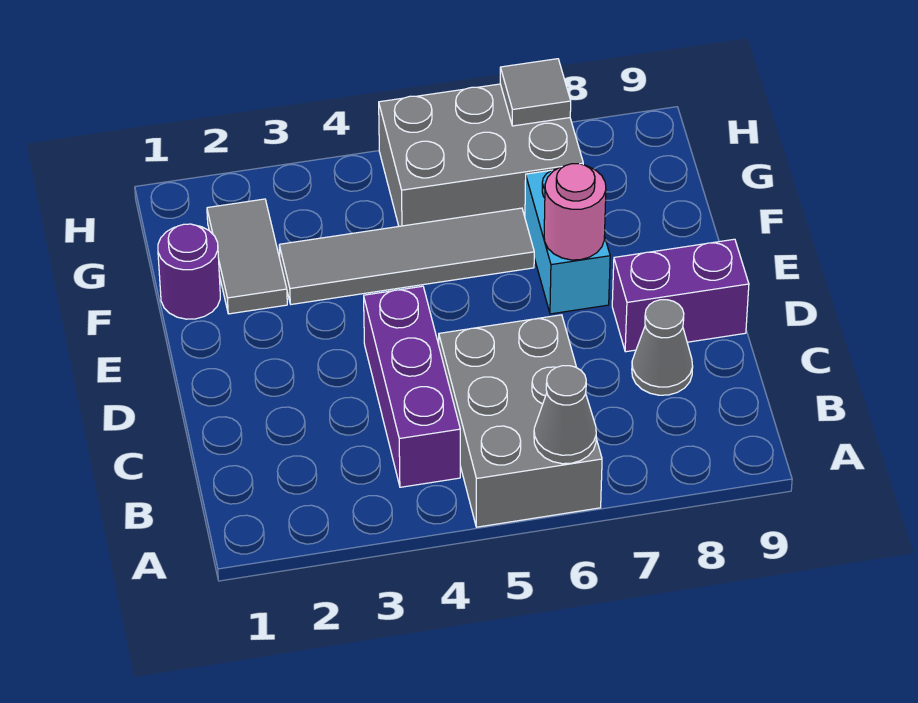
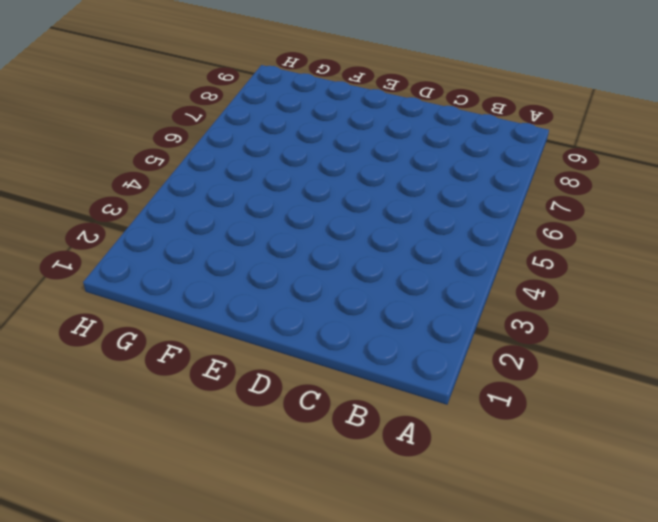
none -> grey 2x3 brick [439,315,602,527]
none -> purple 1x3 brick [364,286,460,487]
none -> grey 1x1 cone [632,300,693,395]

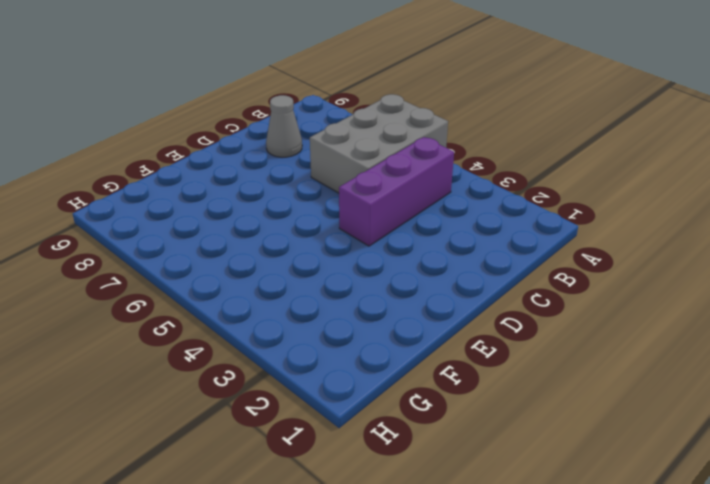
none -> purple 1x2 brick [612,239,749,352]
none -> cyan 1x2 brick [525,169,610,314]
none -> purple 1x1 round brick [158,224,220,319]

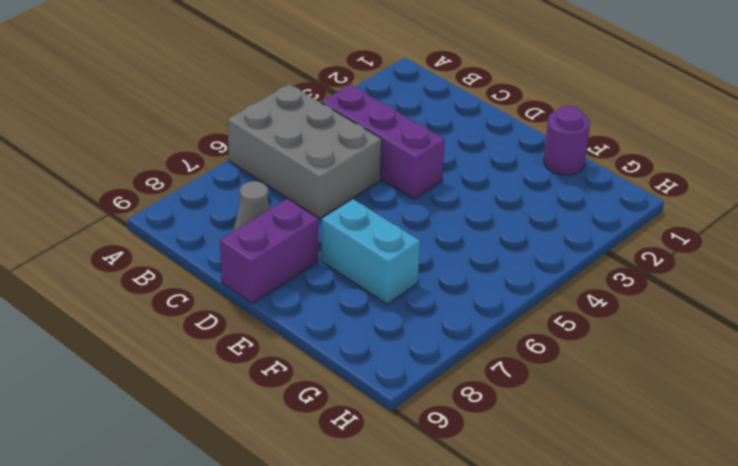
none -> grey 1x2 tile [207,199,287,314]
none -> grey 1x4 tile [279,208,534,304]
none -> grey 2x3 brick [379,84,583,226]

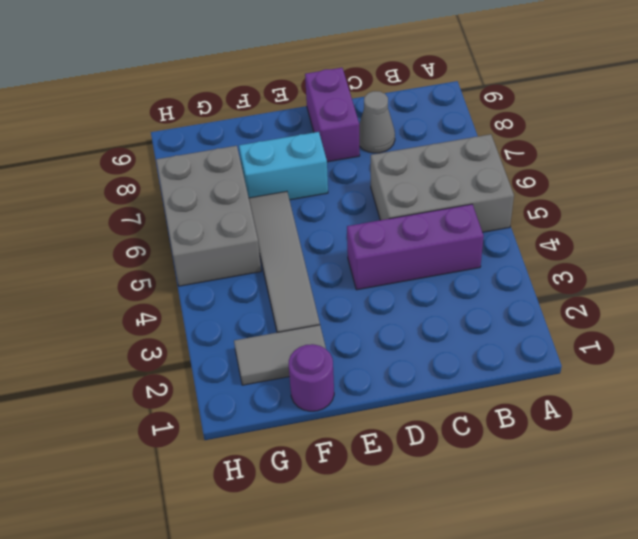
none -> grey 1x1 cone [534,366,596,464]
none -> pink 1x1 round brick [544,164,606,260]
none -> grey 1x1 tile [500,59,571,126]

